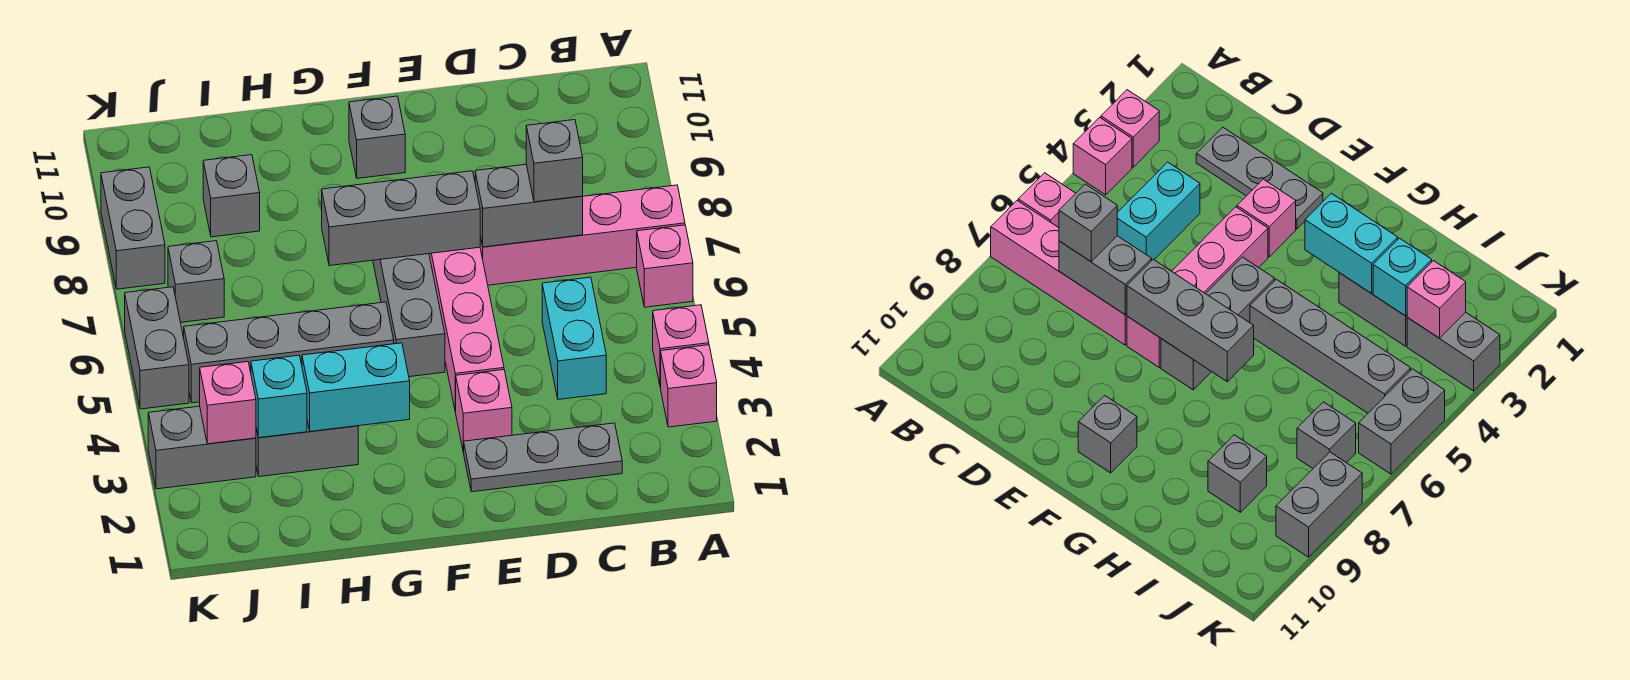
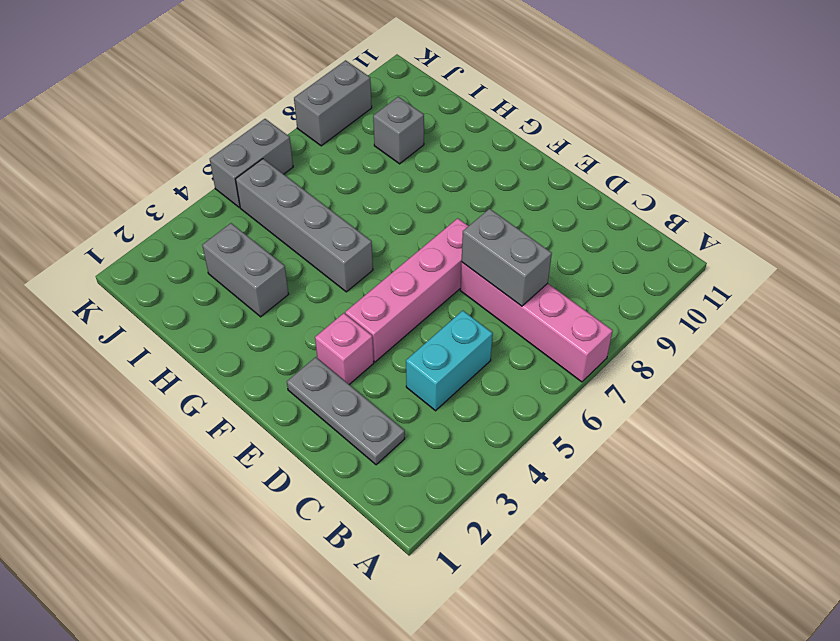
none -> pink 1x1 brick [661,345,717,427]
none -> pink 1x1 brick [653,305,709,387]
none -> pink 1x1 brick [637,225,693,307]

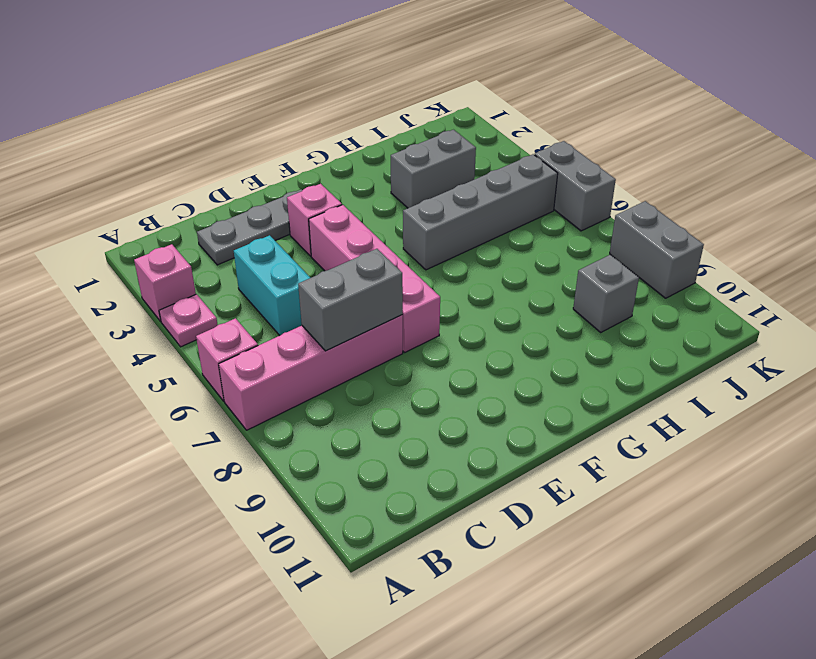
pink 1x1 plate [159,294,218,347] -> pink 1x1 brick [653,305,709,387]
none -> grey 1x3 brick [373,254,445,377]
none -> grey 1x1 brick [349,96,405,178]
none -> grey 1x2 brick [148,406,256,489]

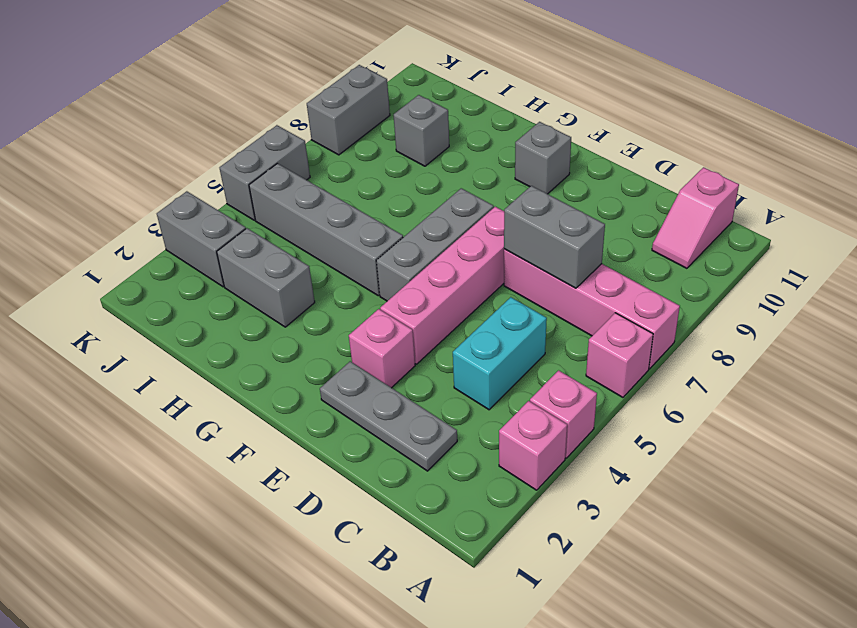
pink 1x2 slope [652,167,739,268] -> none
none -> grey 1x1 brick [168,241,224,322]
none -> grey 1x3 brick [322,171,480,266]
none -> cyan 1x2 brick [302,343,410,431]

